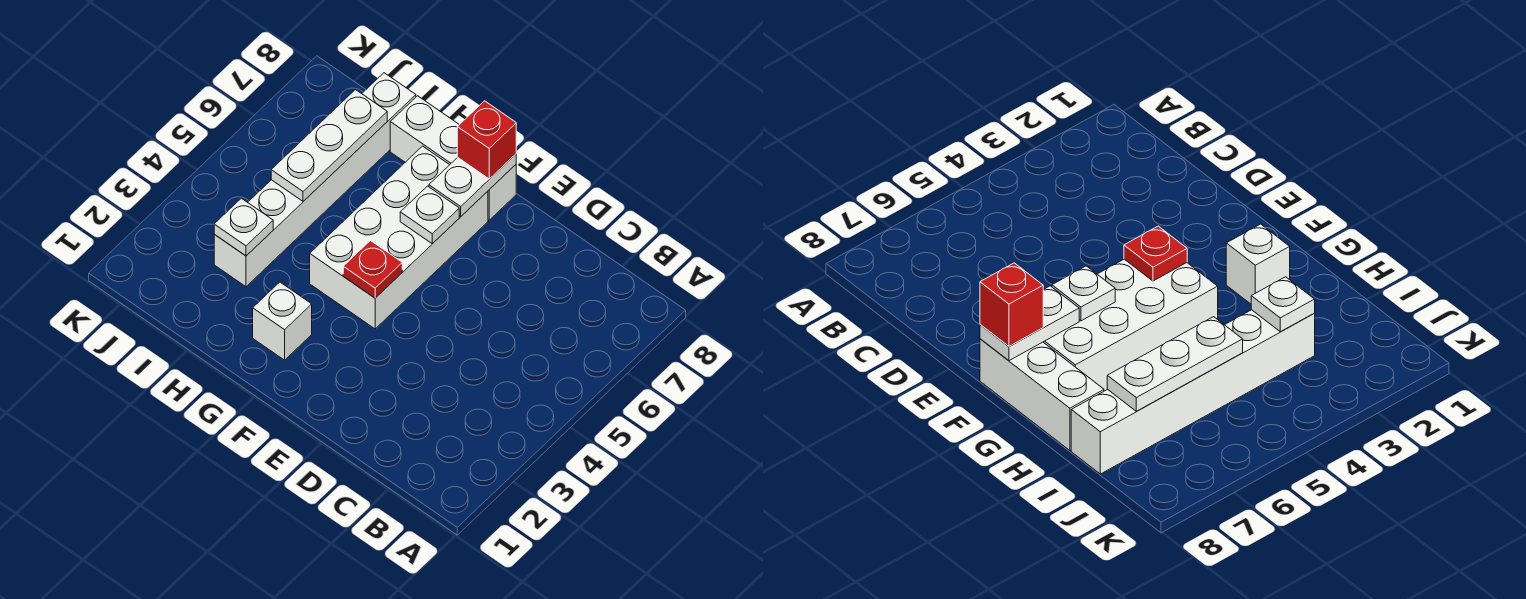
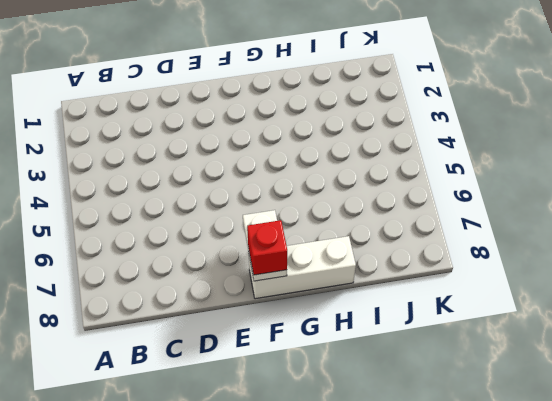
none -> white 2x4 brick [310,146,488,329]
none -> white 1x1 brick [253,282,312,360]

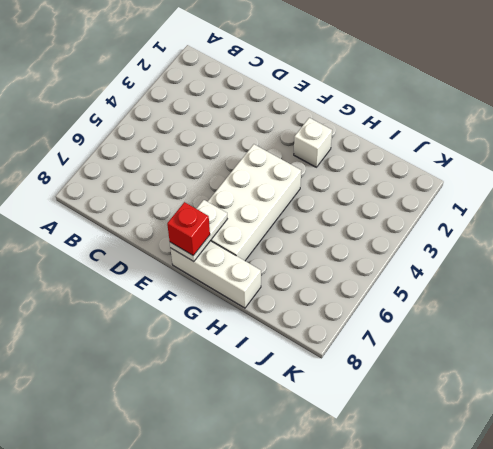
none -> white 1x6 brick [214,73,416,287]
none -> red 1x1 plate [343,241,402,298]

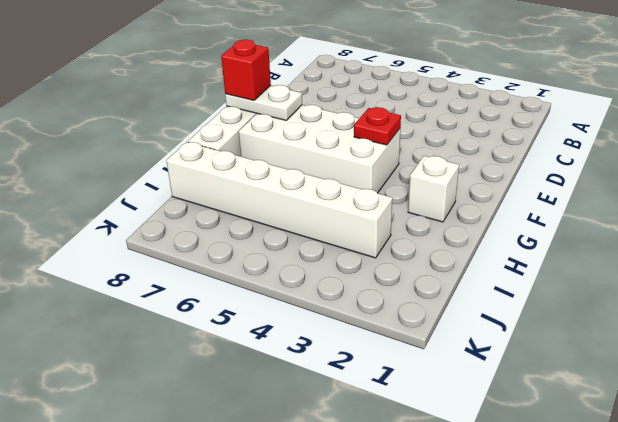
none -> white 1x1 plate [400,186,459,244]
none -> white 1x1 plate [214,198,273,256]

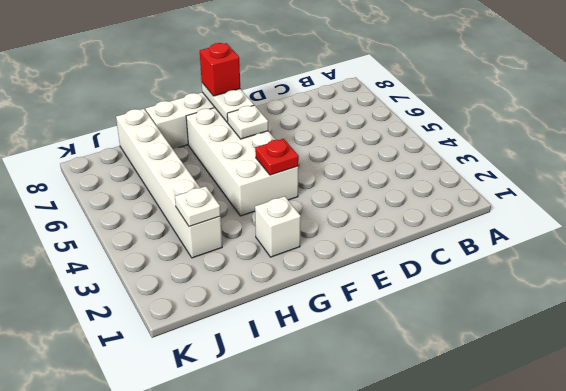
none -> white 1x3 plate [271,90,387,201]

